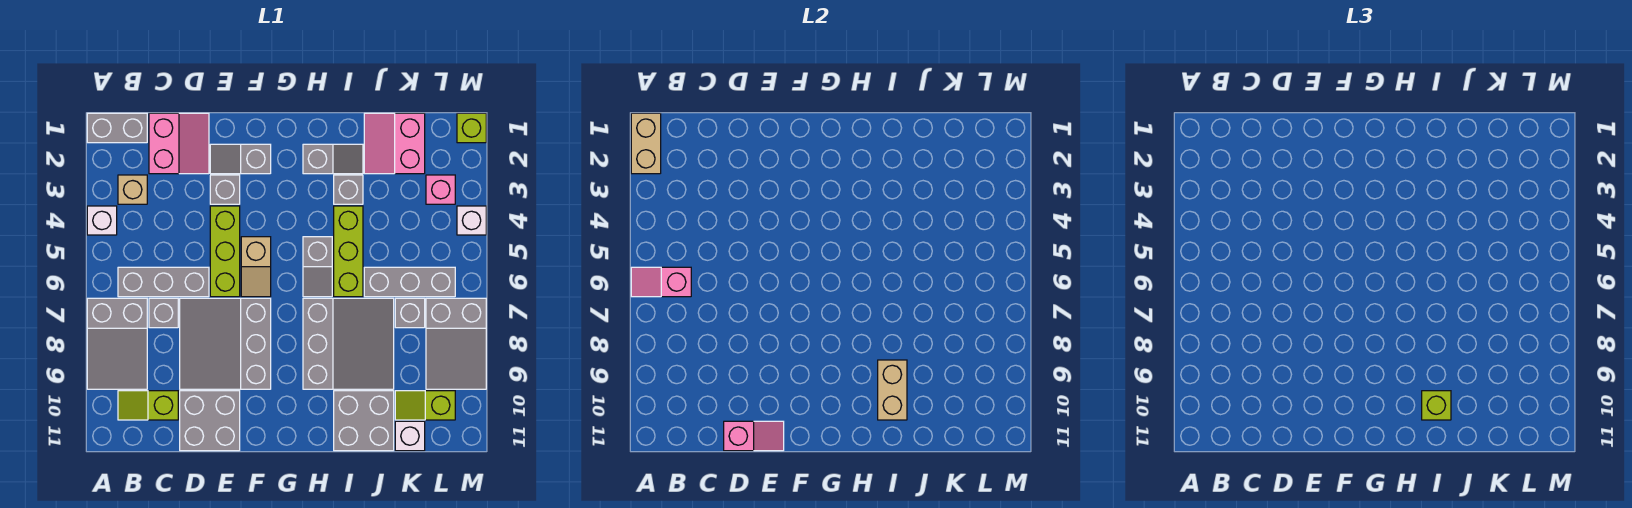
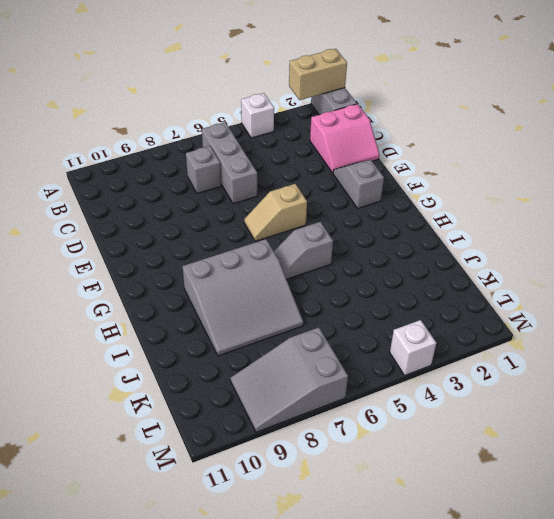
none -> grey 2x3 slope [87,298,147,389]
none -> tan 1x1 brick [118,175,147,204]
none -> lime 1x2 slope [118,391,178,420]
none -> grey 3x3 slope [180,298,271,389]

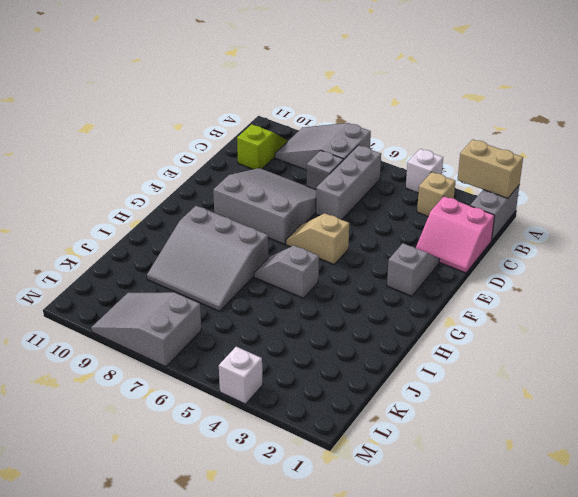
none -> grey 2x2 brick [180,391,240,451]
none -> grey 1x1 brick [210,175,240,204]
none -> lime 1x3 brick [210,206,240,297]
none -> grey 1x2 slope [303,144,363,174]

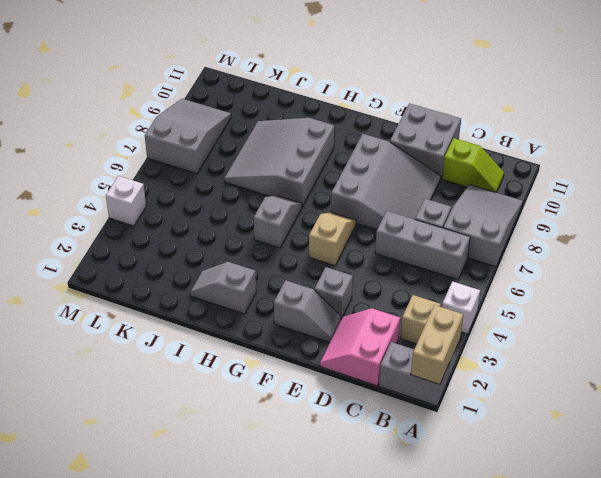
none -> lime 1x3 brick [210,206,240,297]
none -> grey 1x1 brick [334,175,363,204]
none -> lime 1x3 brick [334,206,363,297]
none -> grey 2x2 brick [334,391,394,451]

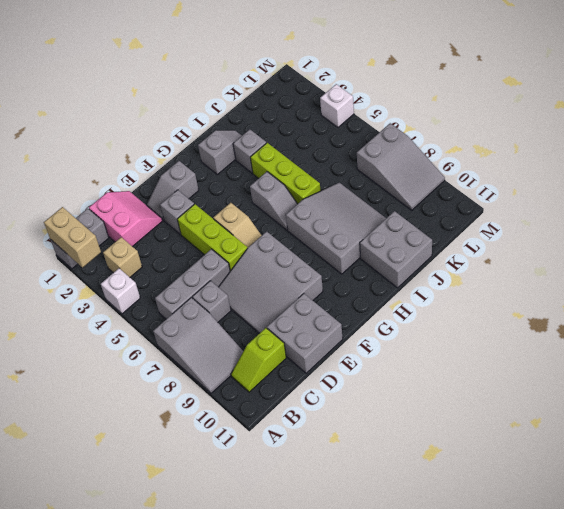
none -> pink 2x2 slope [364,113,425,174]
none -> grey 1x3 brick [364,267,455,297]
none -> grey 1x1 brick [395,298,425,328]
none -> lime 1x2 slope [395,391,455,420]

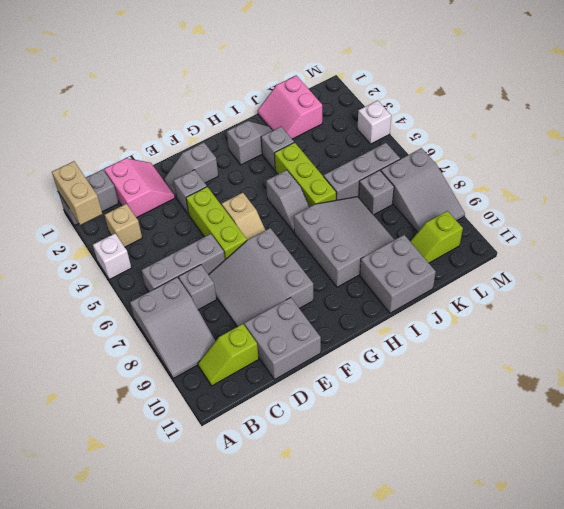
none -> white 1x1 brick [395,421,425,451]
none -> pink 1x1 brick [426,175,455,204]
none -> lime 1x1 brick [457,113,486,143]
none -> pink 1x2 slope [631,267,691,297]

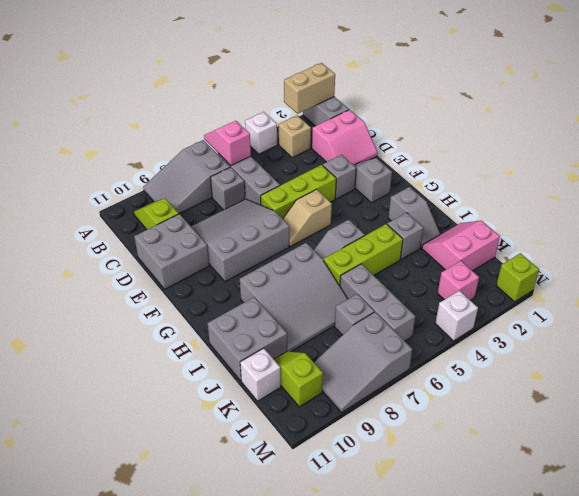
none -> pink 1x2 slope [724,421,784,451]
none -> tan 1x2 brick [878,360,907,420]
none -> lime 1x1 brick [1422,391,1451,420]

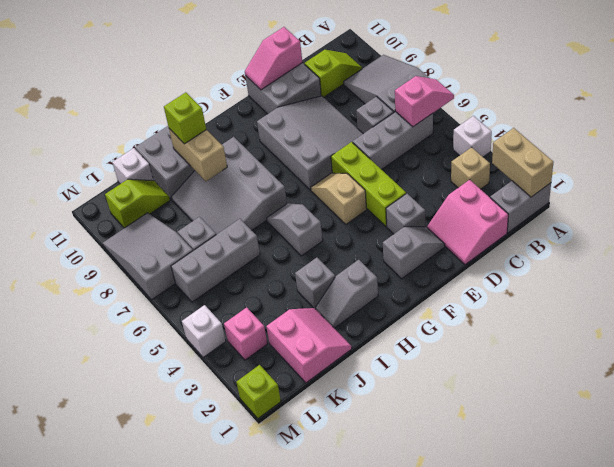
none -> lime 1x3 brick [334,206,363,297]

